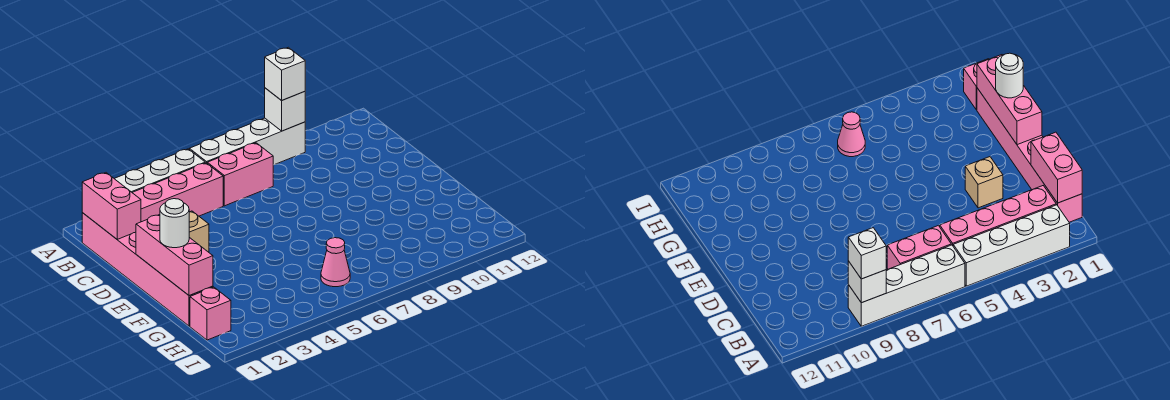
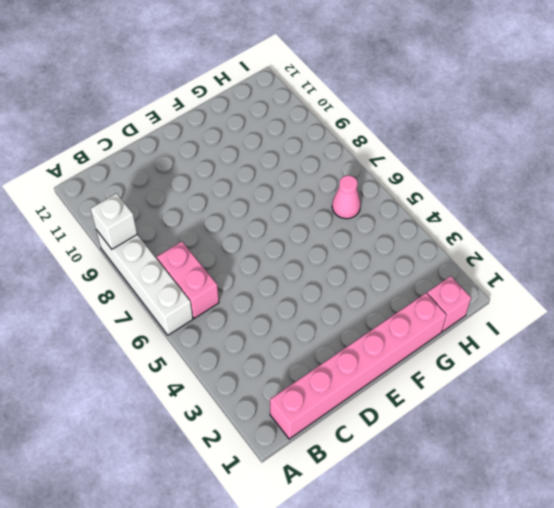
none -> white 1x4 brick [114,149,205,192]
none -> pink 1x4 brick [132,163,223,222]
none -> tan 1x1 brick [189,211,209,252]

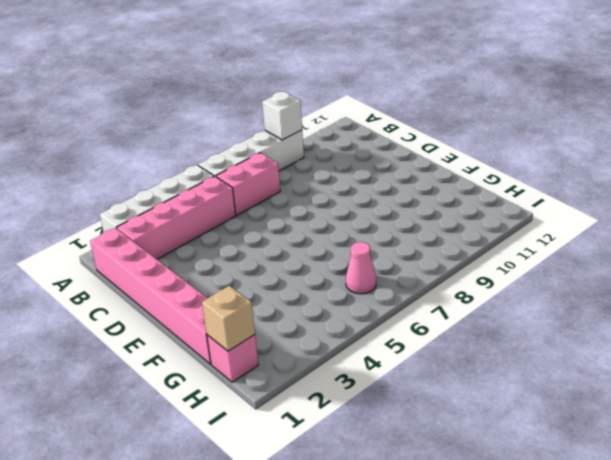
tan 1x1 brick [202,286,255,351] -> tan 1x1 brick moved to [189,211,209,252]
none -> pink 1x2 brick [82,173,141,240]
none -> pink 1x3 brick [136,215,213,296]
none -> white 1x1 brick [265,47,305,100]

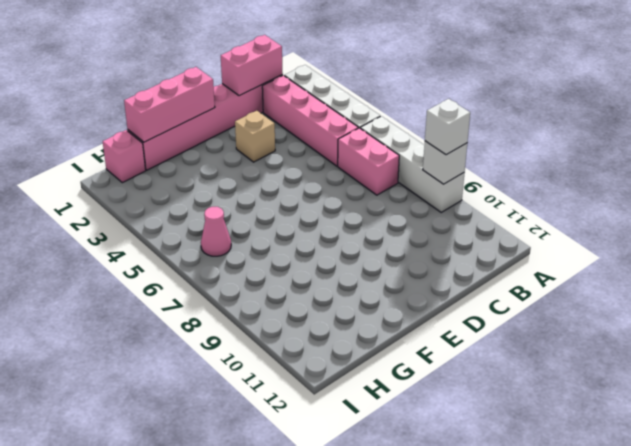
none -> white 1x1 round brick [160,199,189,248]

